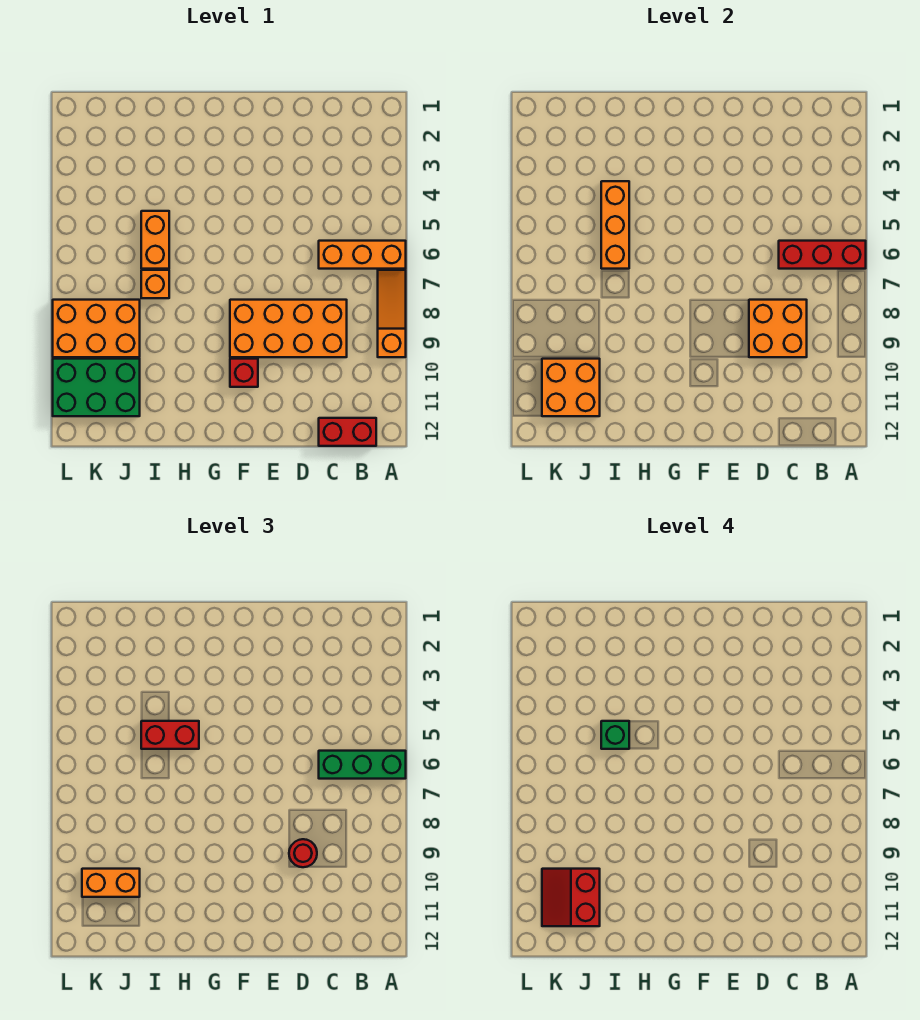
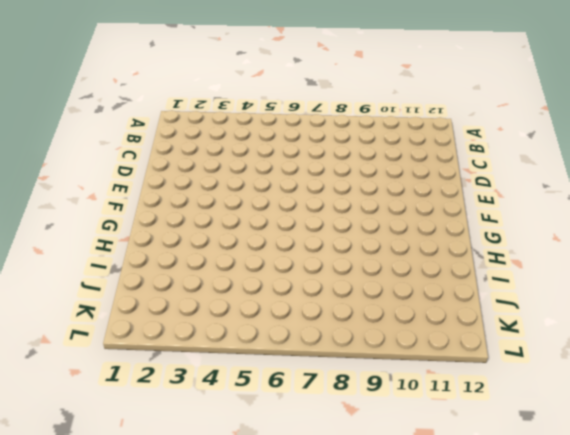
none -> orange 1x3 brick [319,241,406,269]
none -> orange 1x3 slope [378,270,406,357]
none -> red 1x2 brick [319,418,376,446]

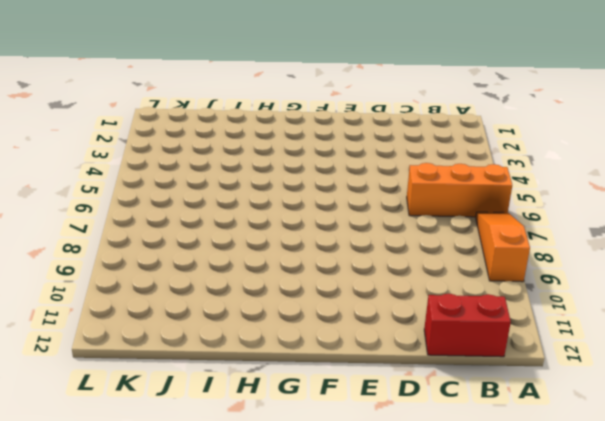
none -> orange 2x4 brick [230,300,347,357]
none -> red 1x1 brick [230,359,258,387]
none -> orange 1x2 brick [141,211,169,269]

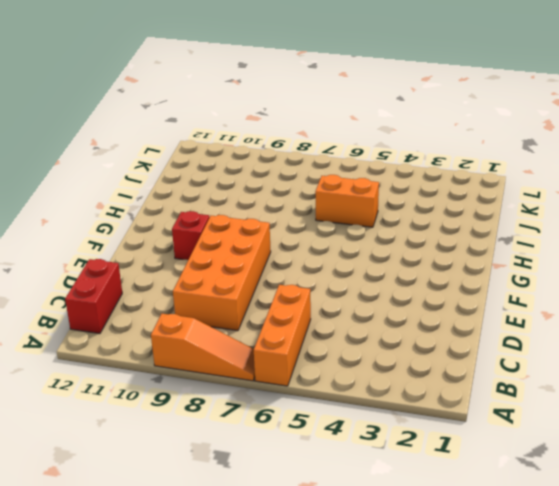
none -> orange 1x1 brick [141,270,169,298]
none -> orange 2x3 brick [53,300,140,357]
none -> green 2x3 brick [53,359,140,416]

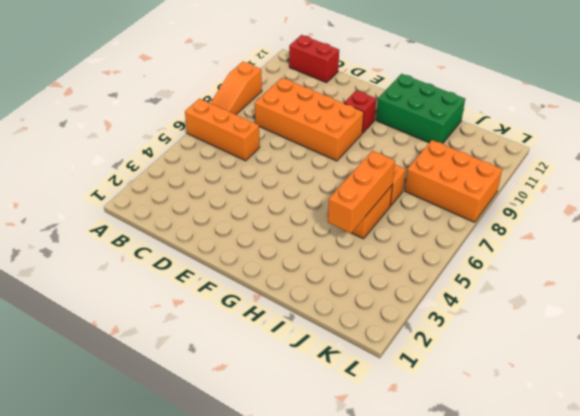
green 2x3 brick [376,74,465,144] -> green 2x3 brick moved to [53,359,140,416]
none -> red 1x3 brick [779,241,866,269]
none -> orange 2x2 brick [749,300,807,357]
none -> orange 2x2 brick [542,359,600,416]

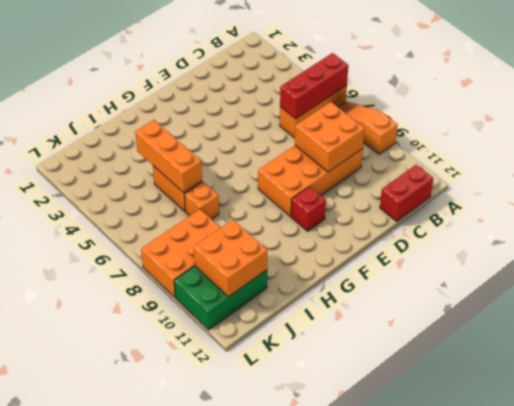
none -> green 1x3 brick [319,751,406,779]
none -> red 1x1 round brick [289,839,317,867]
none -> red 1x2 brick [141,721,199,749]

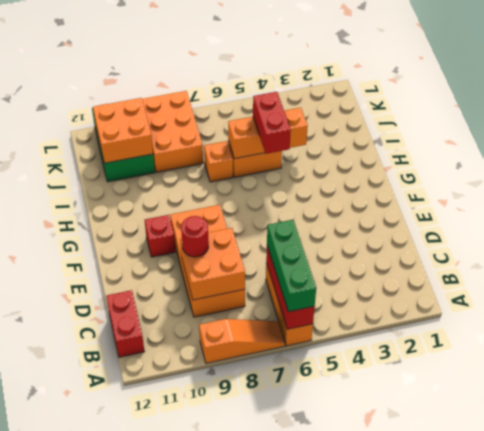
none -> orange 1x2 brick [82,869,140,897]
none -> green 1x1 brick [601,721,629,749]
none -> red 2x2 slope [542,869,600,926]

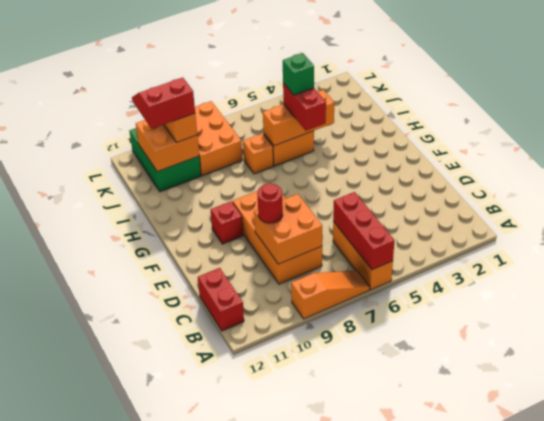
none -> green 1x3 brick [319,751,406,779]

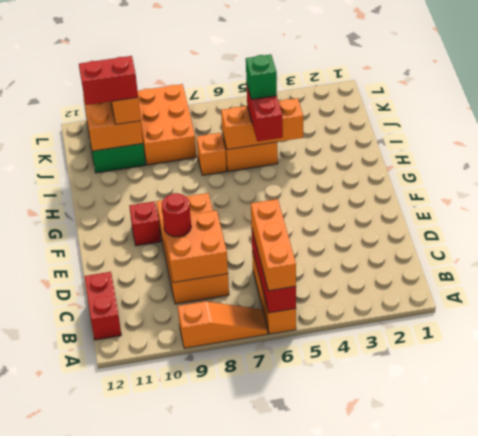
orange 1x3 brick [251,199,296,291] -> green 1x3 brick [319,751,406,779]

